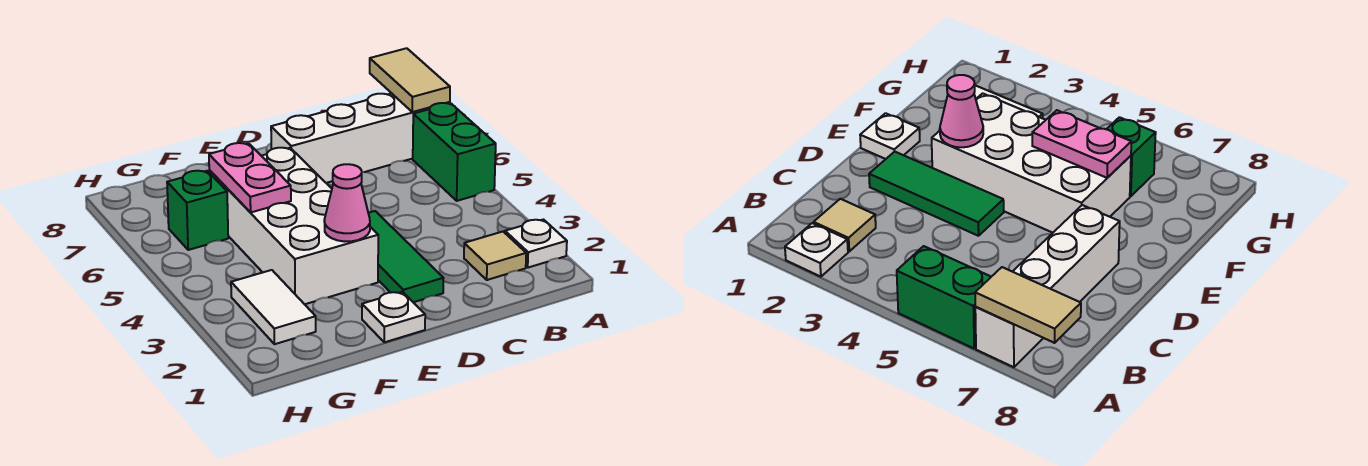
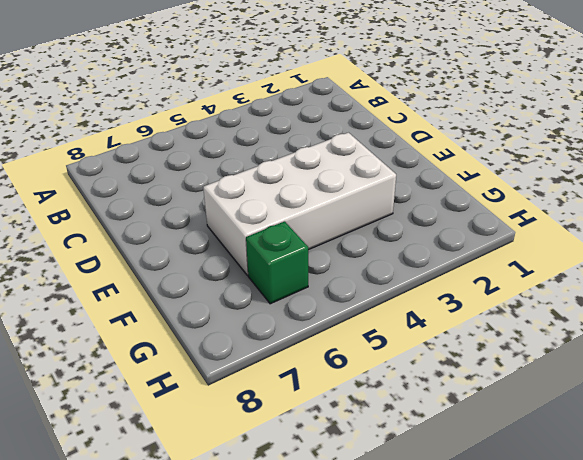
none -> white 1x1 plate [505,220,567,268]
none -> green 1x2 brick [413,103,496,201]
none -> white 1x4 brick [271,93,450,183]

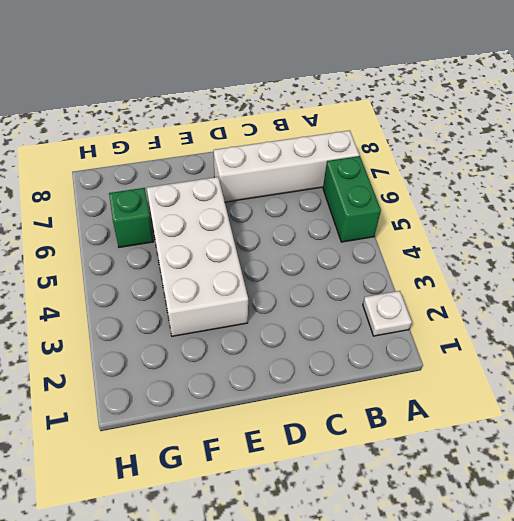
none -> tan 1x1 tile [464,232,526,280]
none -> green 1x3 tile [368,211,443,302]
none -> white 1x1 plate [362,292,425,342]

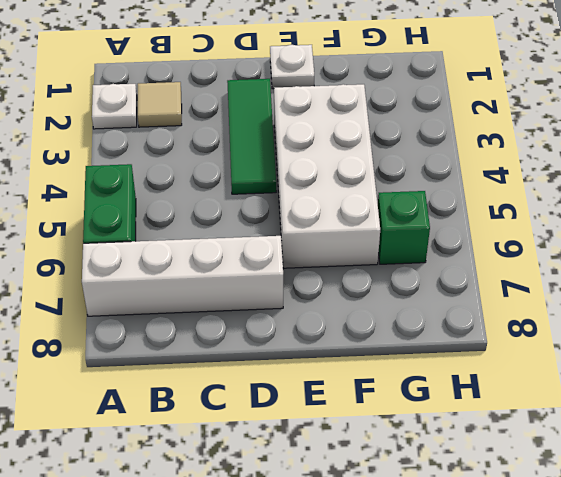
none -> white 1x2 tile [231,270,316,344]
none -> tan 1x2 tile [370,48,450,112]
none -> pink 1x1 cone [324,164,370,242]

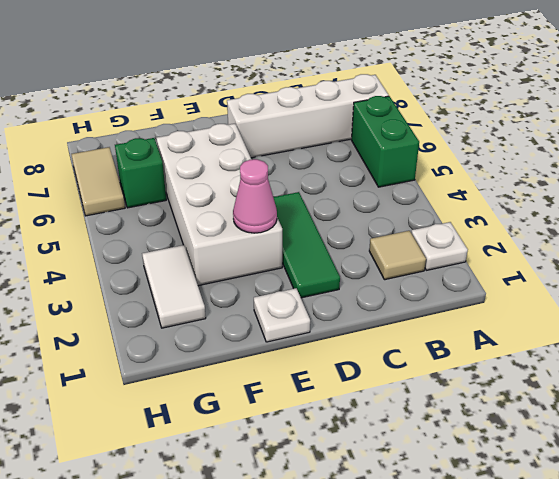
tan 1x2 tile [71,147,125,216] -> tan 1x2 tile moved to [370,48,450,112]
none -> pink 1x2 plate [209,143,291,212]

